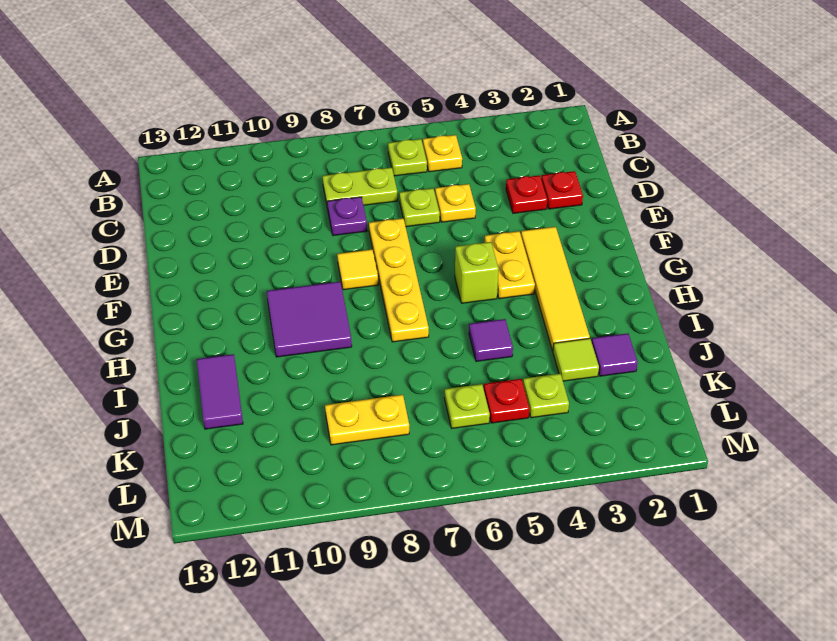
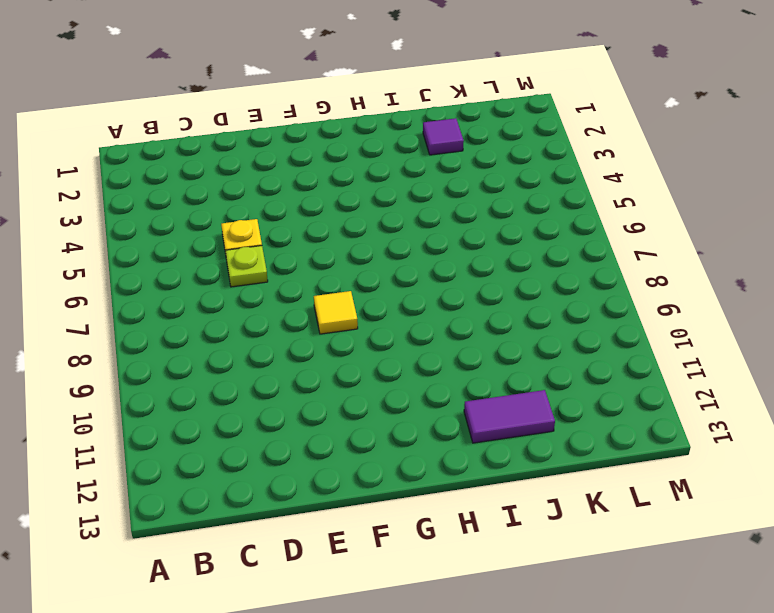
none -> yellow 1x1 plate [423,135,462,172]
none -> lime 1x1 plate [388,139,427,176]
none -> lime 1x2 plate [323,167,398,209]

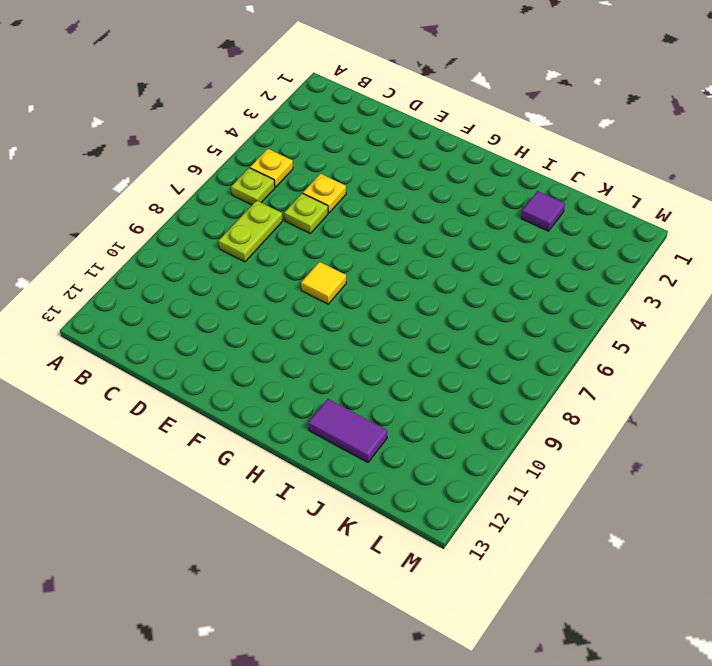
none -> red 1x1 plate [541,171,583,209]
none -> red 1x1 plate [506,175,547,213]
none -> purple 1x1 plate [327,197,367,236]

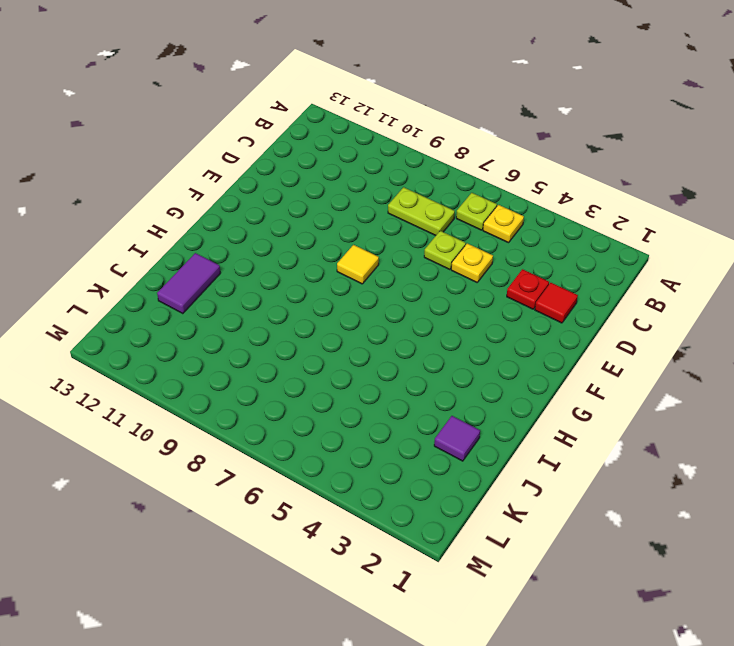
red 1x1 tile [535,283,578,323] -> red 1x1 plate [541,171,583,209]
none -> purple 1x1 plate [327,197,367,236]
none -> yellow 1x4 plate [369,218,429,342]
none -> yellow 1x4 tile [521,227,590,351]

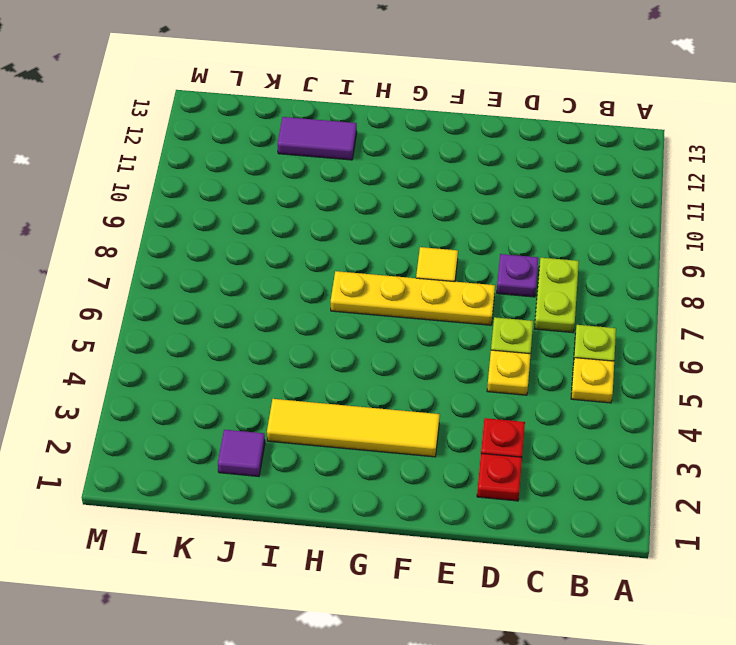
none -> yellow 1x2 plate [485,231,535,299]
none -> lime 1x1 brick [455,242,499,303]
none -> purple 2x2 tile [267,282,352,357]

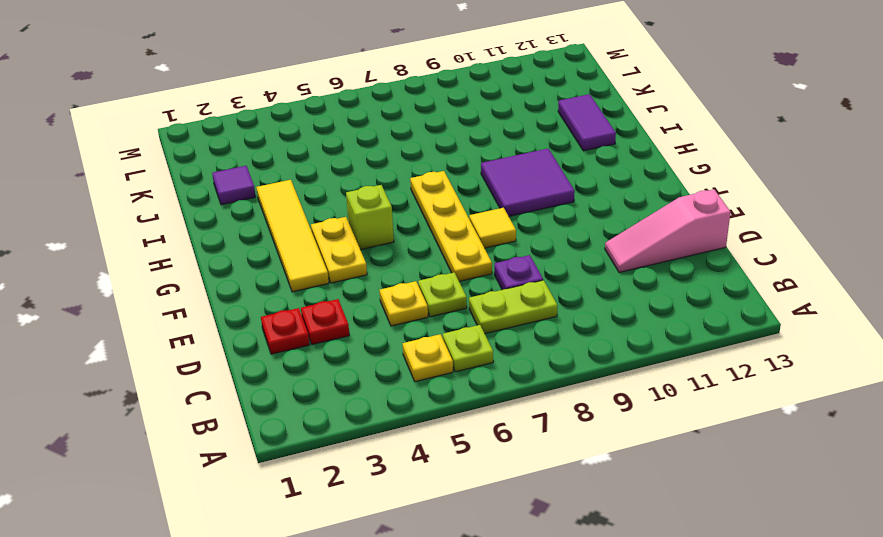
pink 1x3 slope [605,189,730,272] -> none
none -> purple 1x1 tile [469,319,513,361]
none -> lime 1x1 tile [553,338,599,381]
none -> lime 1x1 plate [523,374,569,418]

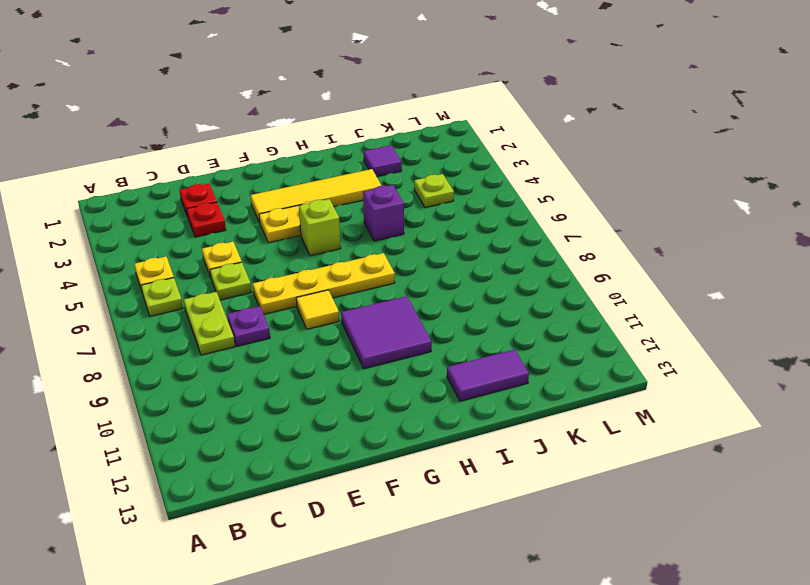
purple 1x1 brick [363,185,404,241] -> purple 1x1 tile [469,319,513,361]
none -> lime 1x1 tile [553,338,599,381]
none -> red 1x1 plate [484,379,529,423]
none -> lime 1x1 plate [444,384,490,428]

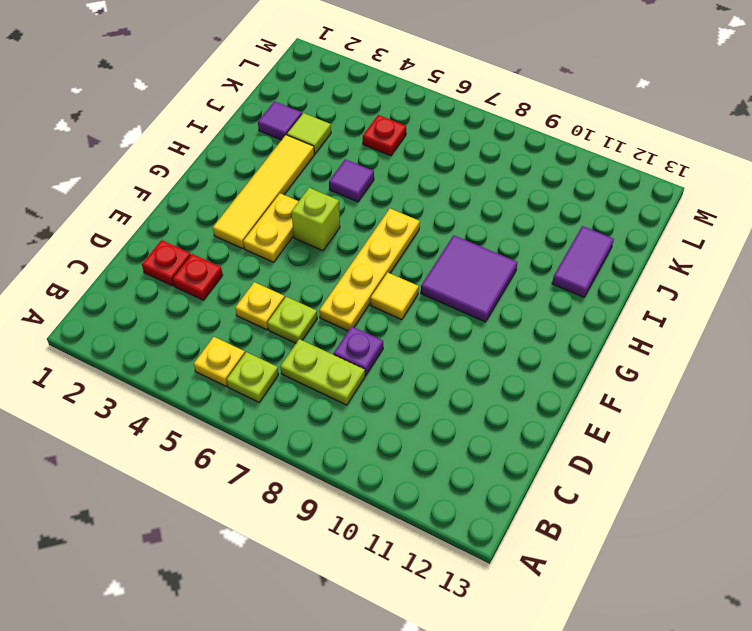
none -> lime 1x1 plate [523,374,569,418]
none -> lime 1x1 plate [444,384,490,428]
none -> yellow 1x2 plate [325,395,409,445]

